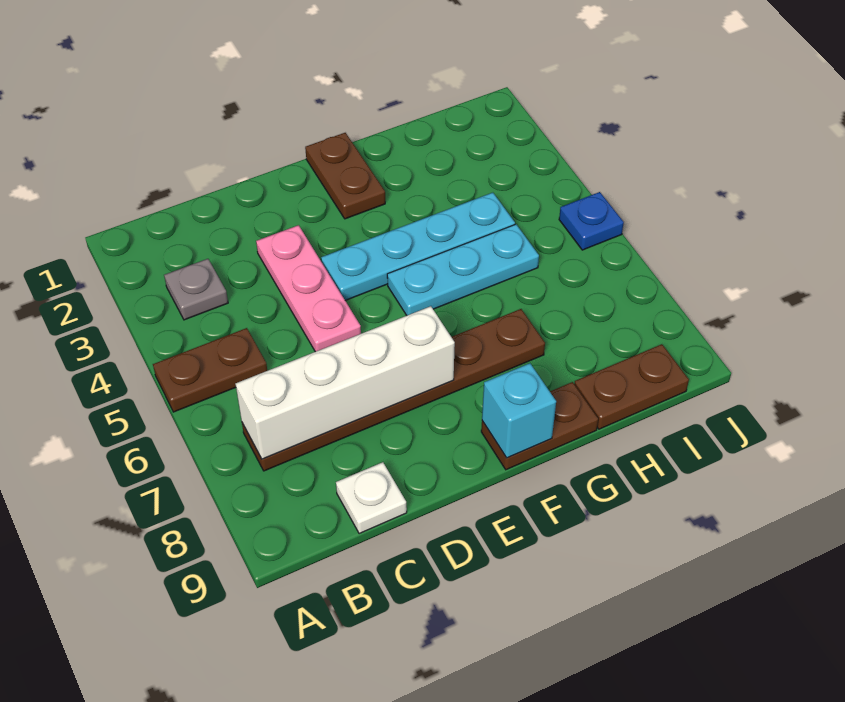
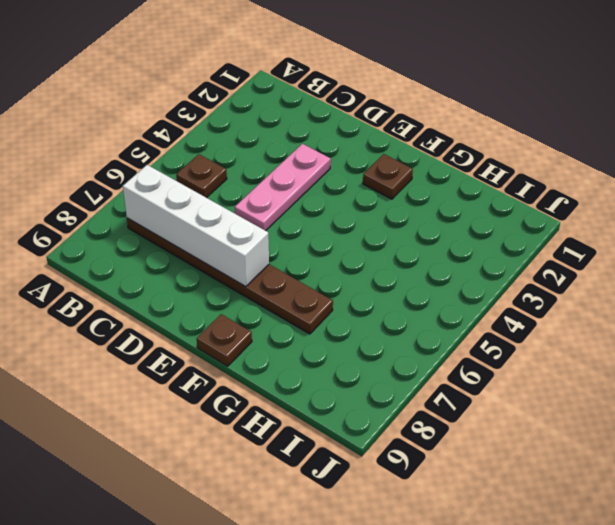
brown 1x1 plate [176,154,227,198] -> brown 1x2 plate [153,328,267,412]
brown 1x1 plate [363,154,413,199] -> brown 1x2 plate [305,133,385,219]
brown 1x1 plate [197,314,252,366] -> brown 1x2 plate [481,382,598,470]
none -> grey 1x1 plate [164,259,228,320]
none -> white 1x1 plate [336,462,407,534]
none -> cyan 1x4 plate [321,193,515,300]

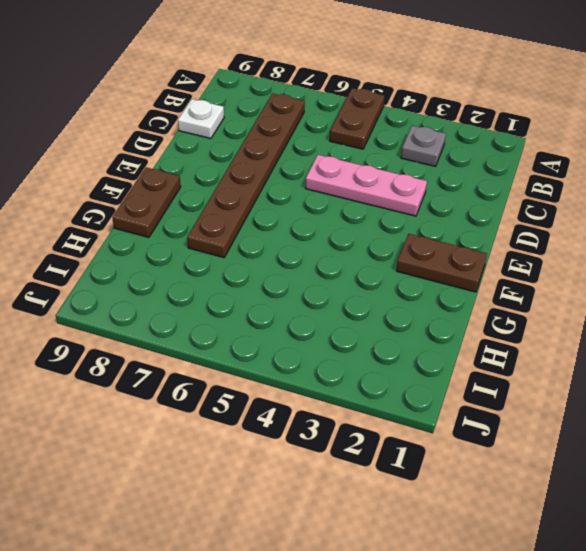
none -> cyan 1x4 plate [321,193,515,300]
none -> cyan 1x3 plate [387,224,539,315]
none -> brown 1x2 plate [574,344,689,429]

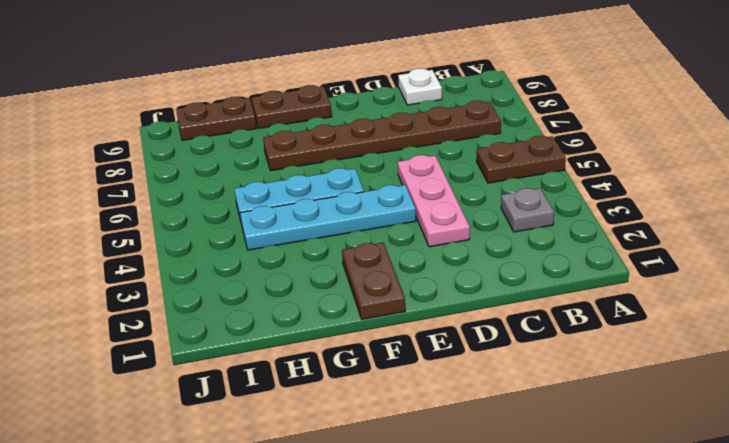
none -> blue 1x1 plate [559,192,624,250]
none -> white 1x4 brick [236,306,455,459]
none -> cyan 1x1 brick [482,363,556,458]

